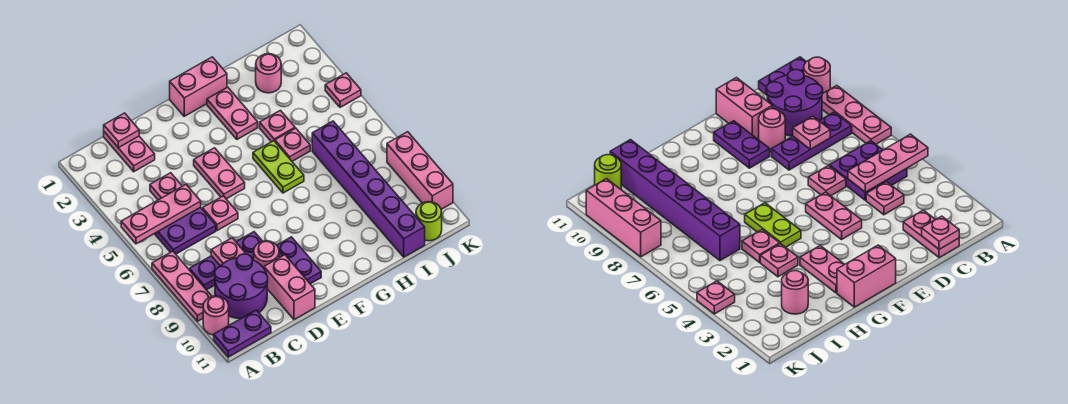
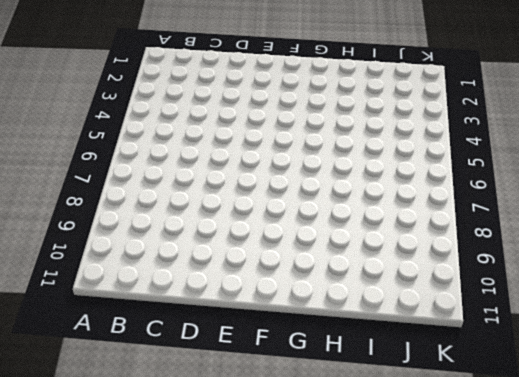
none -> pink 1x3 plate [152,251,212,321]
none -> pink 1x1 round brick [203,296,229,335]
none -> purple 1x2 plate [214,310,271,357]

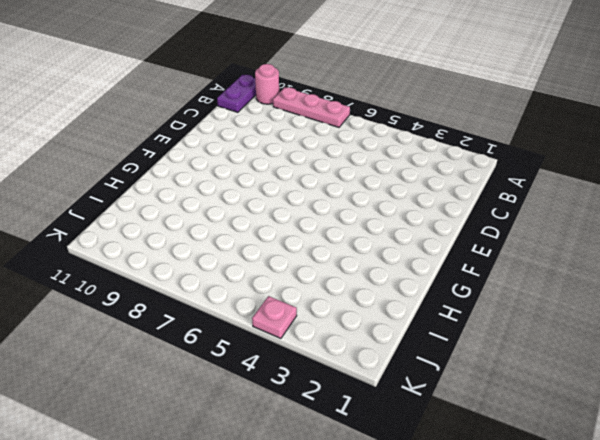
none -> purple 2x2 plate [155,207,216,254]
none -> purple 1x3 plate [189,232,262,290]
none -> purple 2x2 round brick [215,254,268,319]

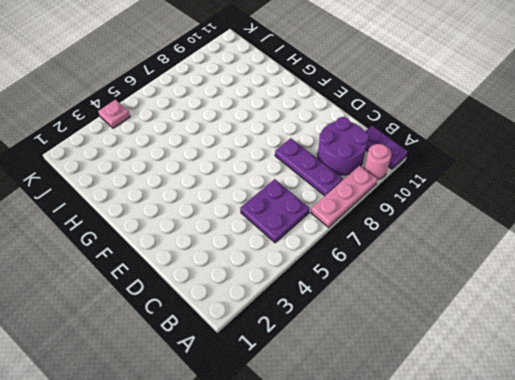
none -> pink 1x2 plate [104,132,155,172]
none -> pink 1x1 plate [150,173,182,200]
none -> pink 1x1 plate [203,196,238,231]

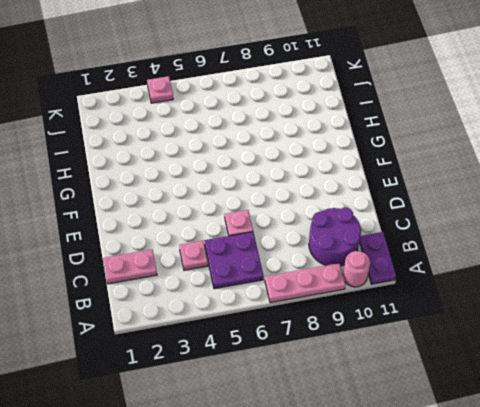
none -> purple 1x3 plate [189,232,262,290]
none -> pink 1x1 round brick [254,241,279,268]
none -> pink 1x2 brick [264,255,315,320]

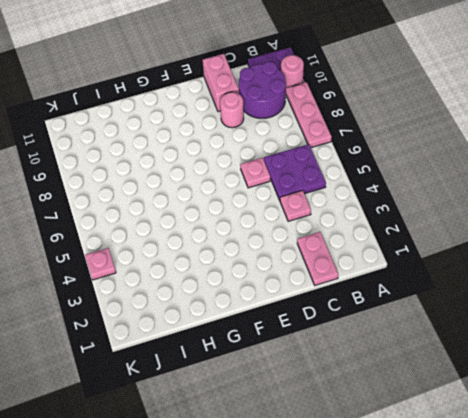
none -> purple 1x3 plate [189,232,262,290]
none -> pink 1x2 plate [194,148,245,199]
none -> purple 1x2 plate [277,237,321,284]

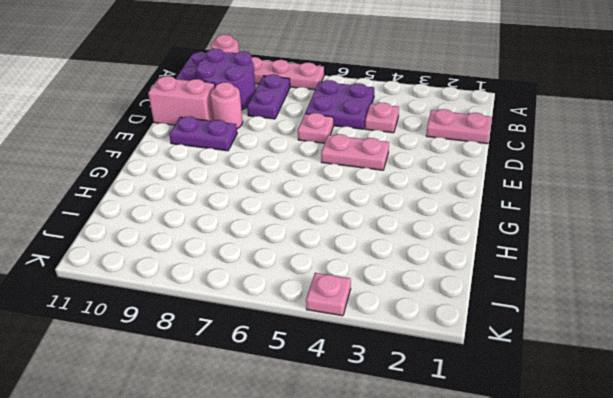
purple 1x2 plate [247,74,290,119] -> purple 1x3 plate [189,232,262,290]
none -> pink 1x2 brick [170,57,227,116]
none -> pink 1x2 plate [207,87,258,139]
none -> lime 1x2 plate [253,141,304,193]

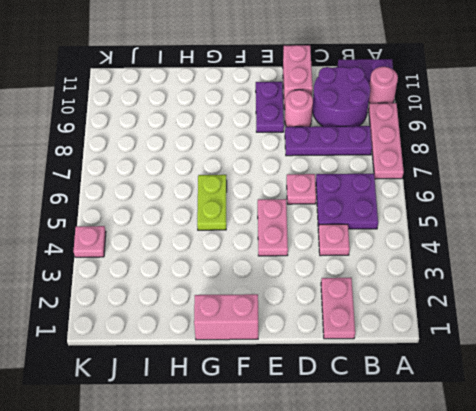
none -> pink 1x2 plate [207,87,258,139]
none -> pink 1x1 plate [260,110,295,142]
none -> pink 1x1 plate [275,128,310,161]

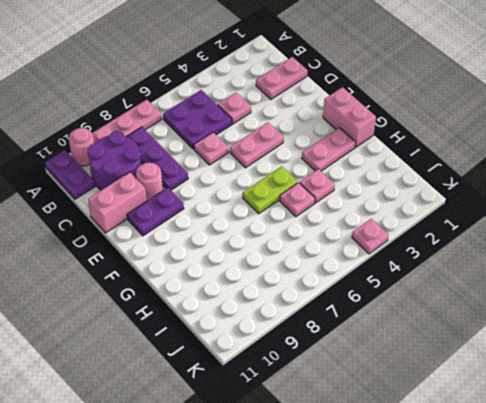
none -> pink 1x1 round brick [256,54,281,93]
none -> purple 1x6 brick [312,121,425,257]
none -> lime 1x1 round brick [416,202,442,241]

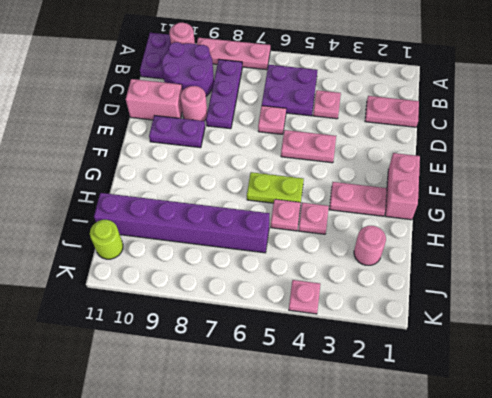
none -> pink 1x3 brick [387,132,453,209]
none -> pink 1x3 plate [121,185,201,244]
none -> pink 1x1 plate [104,113,139,148]

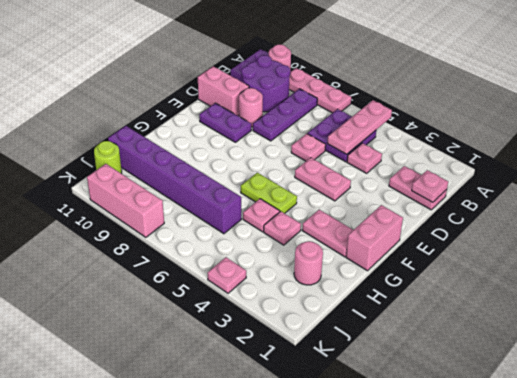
none -> pink 1x1 plate [211,238,246,266]

